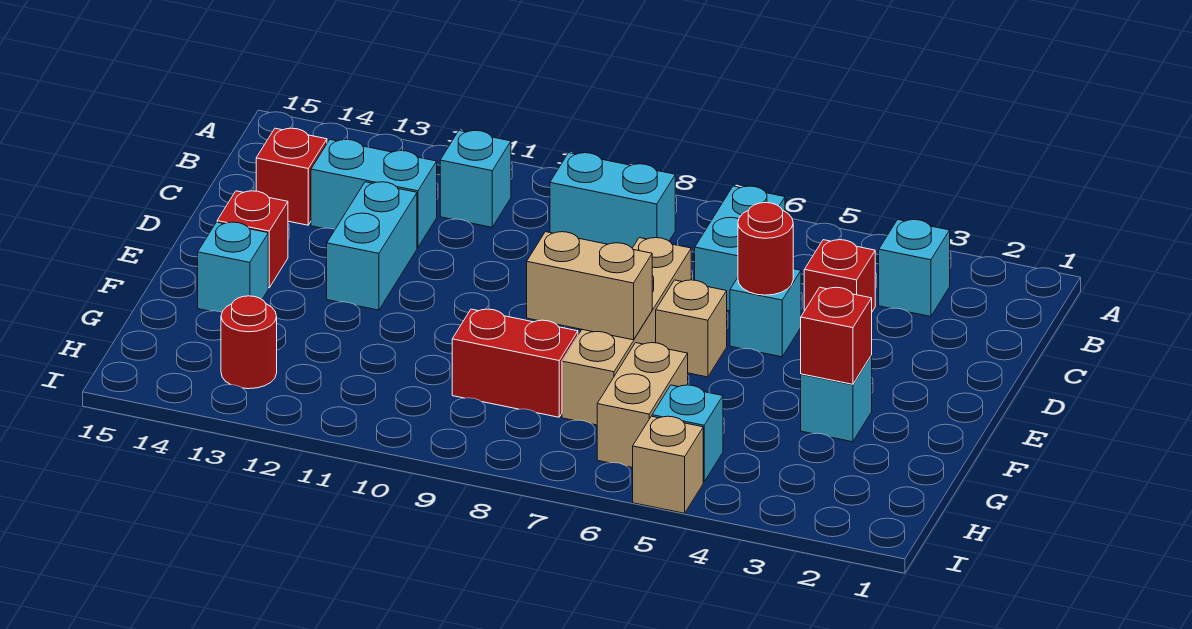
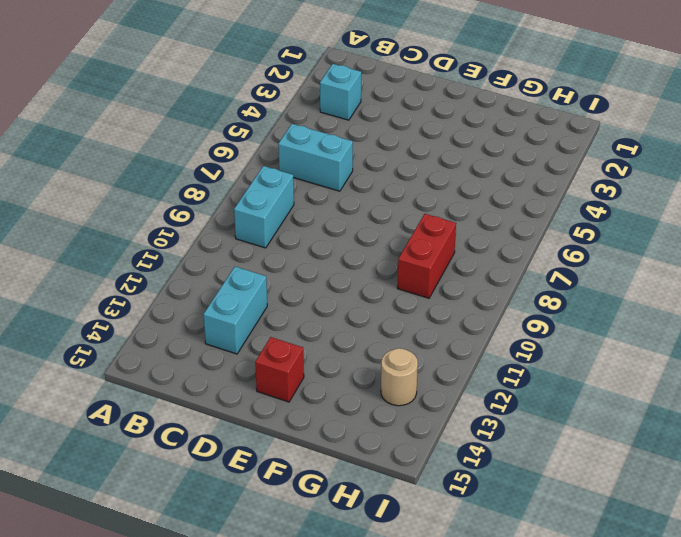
tan 1x1 round brick [381,348,418,406] -> red 1x1 round brick [221,296,277,389]
none -> cyan 1x1 brick [440,130,511,227]
none -> red 1x1 brick [804,240,875,311]
none -> red 1x1 brick [256,128,327,225]

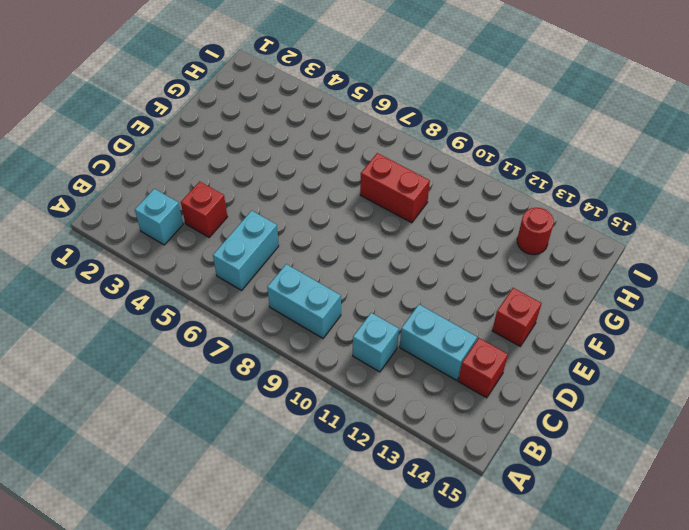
none -> cyan 1x1 brick [730,269,801,357]
none -> tan 1x4 brick [562,238,691,425]
none -> cyan 1x2 brick [327,182,417,310]

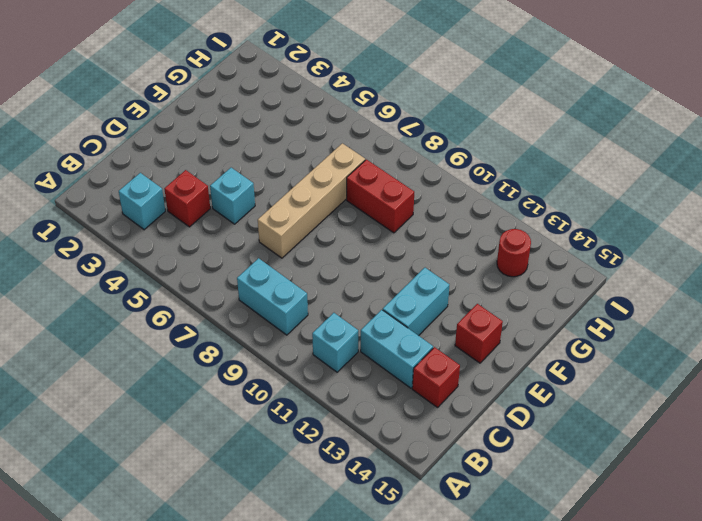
none -> cyan 1x2 brick [695,186,785,311]
none -> tan 1x1 brick [656,280,727,377]
none -> cyan 1x1 brick [801,356,872,442]

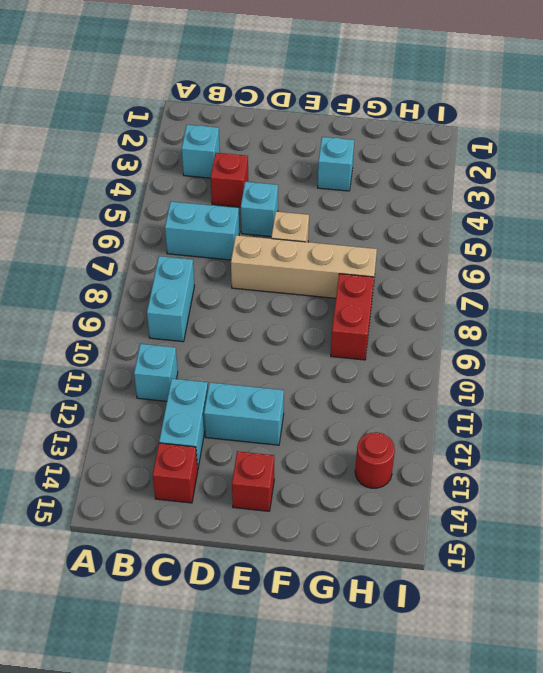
none -> cyan 1x1 brick [198,222,268,312]
none -> tan 1x2 brick [597,343,688,468]
none -> cyan 1x1 brick [652,385,723,482]

